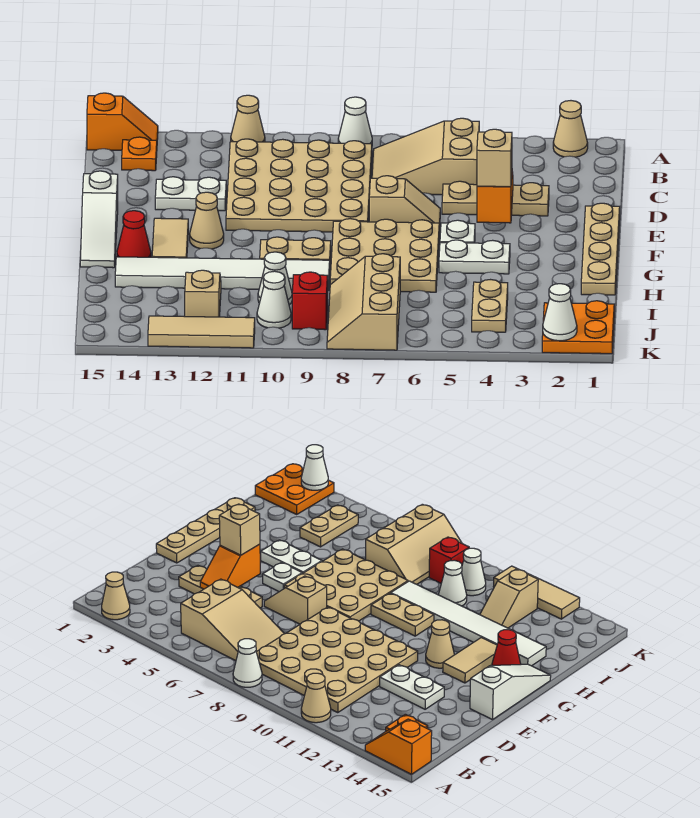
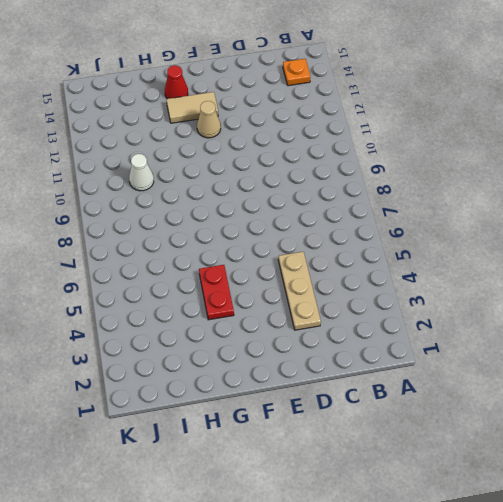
red 1x2 plate [199,265,234,320] -> white 1x2 plate [439,240,510,274]
none -> tan 1x1 cone [553,101,588,157]
none -> white 1x1 cone [338,97,372,144]
none -> tan 1x1 cone [231,95,265,142]
none -> orange 1x2 slope [87,93,158,150]

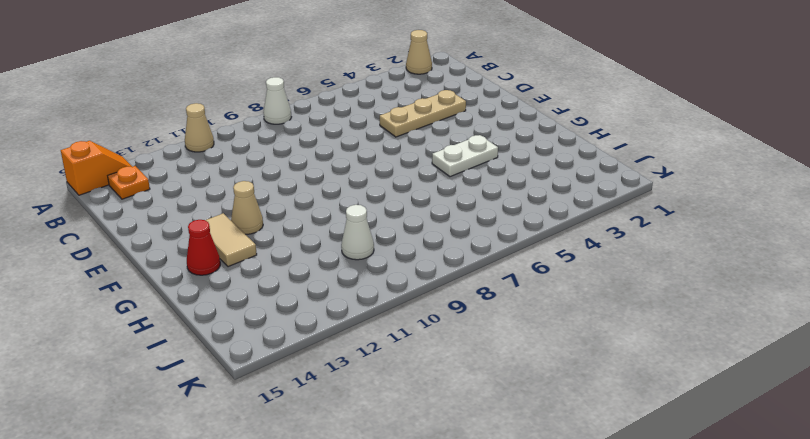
none -> tan 2x3 slope [372,118,479,195]
none -> tan 4x4 plate [226,139,372,232]
none -> white 1x2 plate [155,177,226,211]
none -> tan 1x4 plate [581,203,620,295]

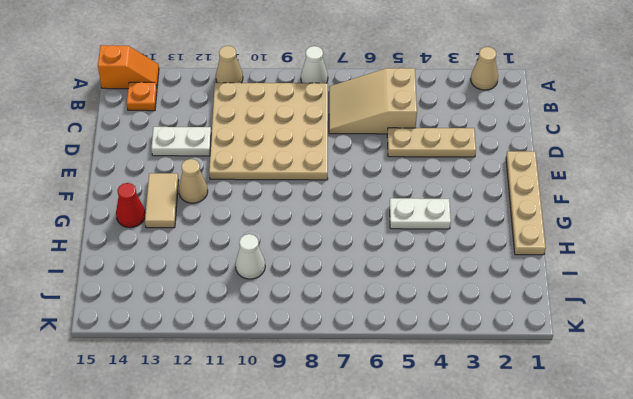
none -> tan 1x2 slope [369,176,440,231]
none -> white 1x3 slope [80,171,118,268]
none -> white 1x1 plate [440,220,475,243]
none -> tan 3x3 plate [330,219,439,292]

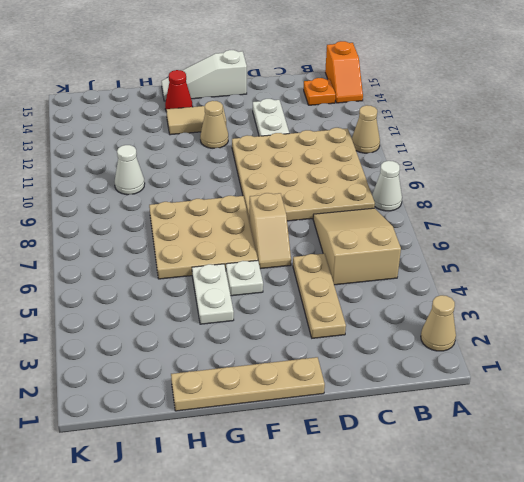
none -> tan 1x2 plate [260,237,331,260]
none -> white 1x6 tile [115,257,330,290]
none -> tan 1x2 plate [472,280,508,332]
none -> tan 2x3 slope [327,254,400,350]

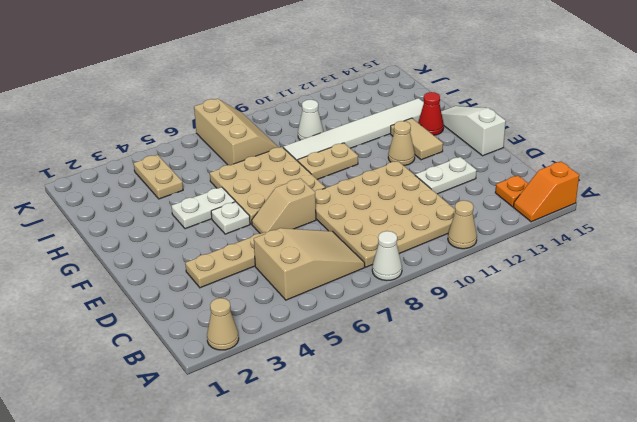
none -> tan 1x4 plate [581,203,620,295]
none -> tan 1x2 slope [185,270,221,317]
none -> orange 2x2 plate [542,301,614,354]
none -> red 1x1 brick [292,272,328,330]

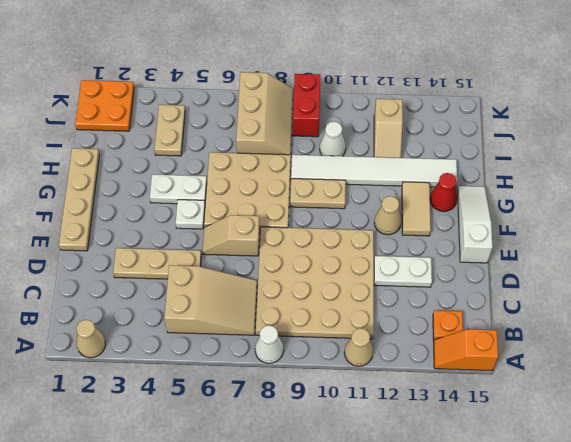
red 1x2 brick [293,74,320,137] -> red 1x1 brick [292,272,328,330]
none -> white 1x1 cone [257,271,291,328]
none -> tan 1x3 tile [148,316,255,348]
none -> orange 1x2 slope [477,172,513,223]
none -> white 1x1 cone [543,284,577,341]

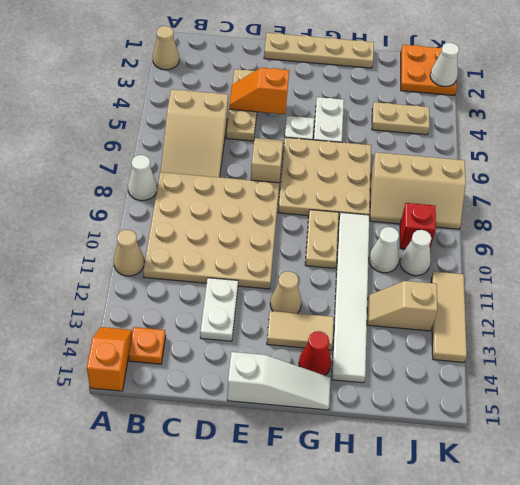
none -> tan 1x1 brick [477,129,512,187]

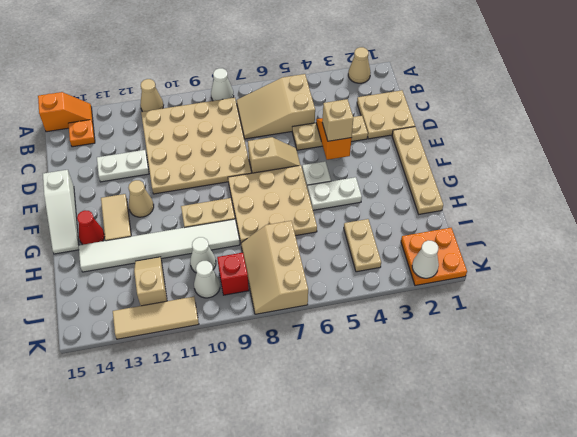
tan 2x2 plate [357,90,415,139] -> none

